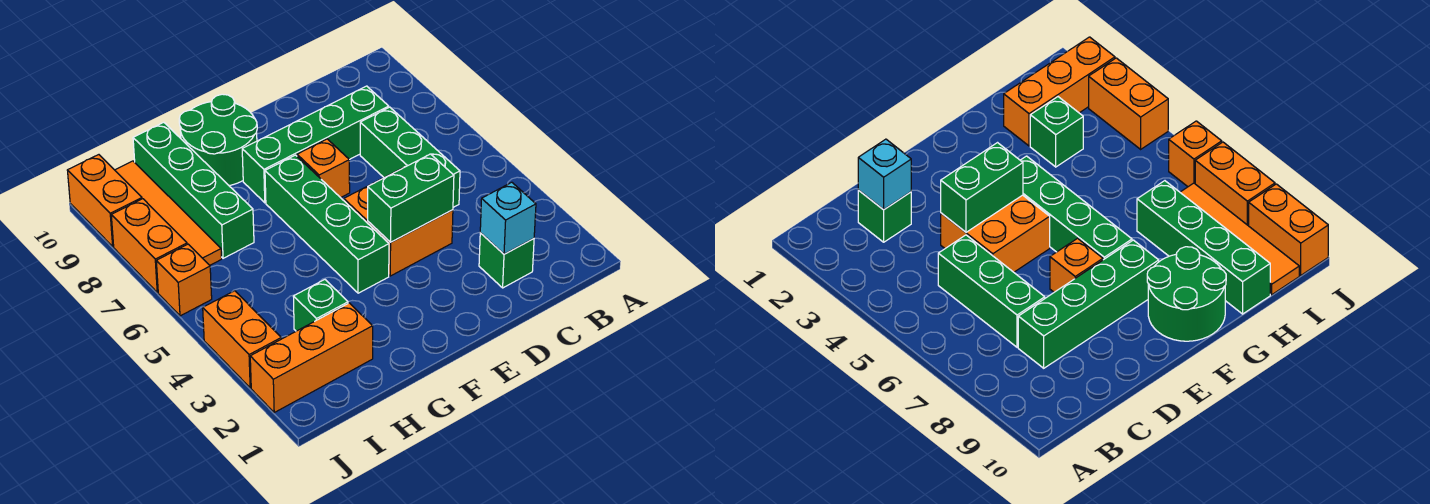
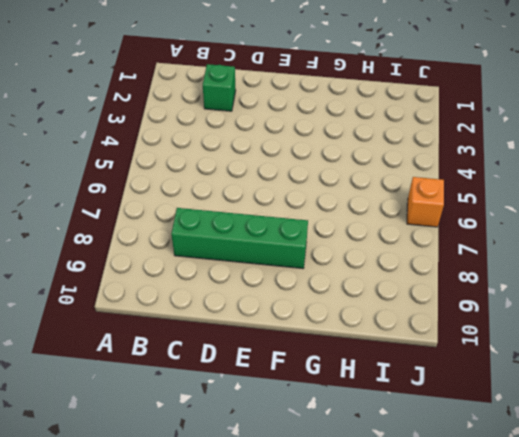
none -> green 1x3 brick [360,107,460,207]
none -> orange 2x2 brick [344,166,453,276]
none -> orange 1x1 brick [297,139,350,198]

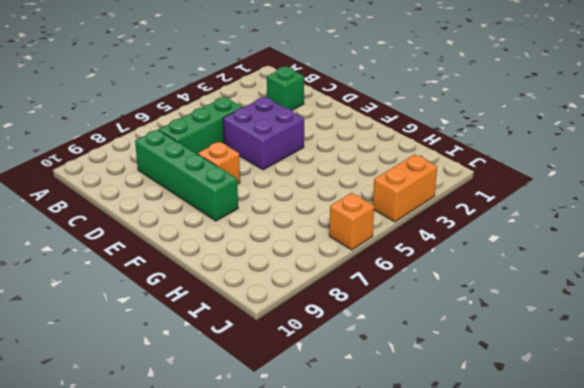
purple 2x2 brick [223,97,304,170] -> orange 2x2 brick [344,166,453,276]
none -> green 1x4 brick [265,155,389,293]
none -> green 2x2 round brick [179,94,257,186]
none -> orange 1x3 brick [250,303,373,412]

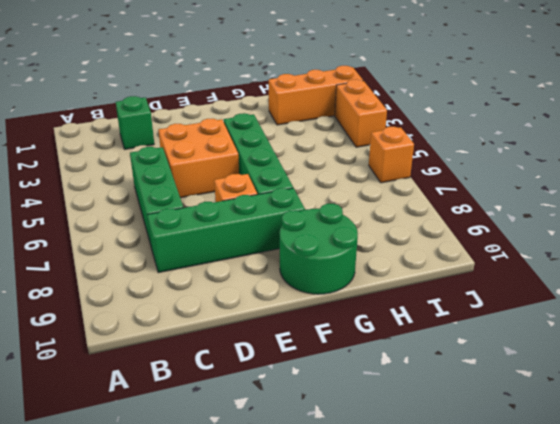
none -> green 1x1 brick [293,280,348,331]
none -> green 1x4 brick [133,122,254,258]
none -> orange 1x4 tile [115,161,222,265]

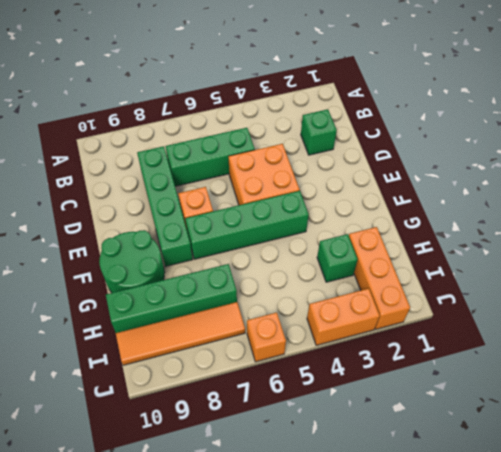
none -> orange 1x2 brick [111,199,187,292]
none -> orange 1x2 brick [67,155,142,246]
none -> cyan 1x1 brick [480,182,536,254]

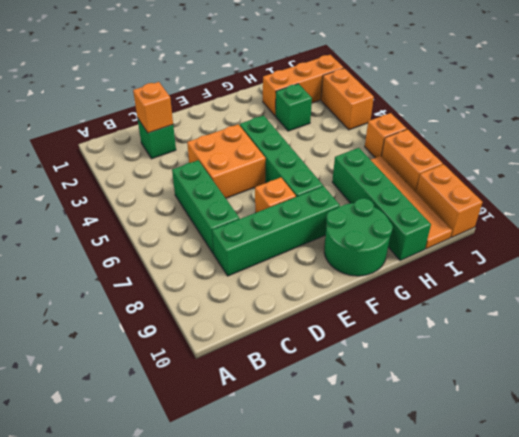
orange 1x1 brick [133,82,173,133] -> cyan 1x1 brick [480,182,536,254]
none -> green 1x2 brick [368,154,454,242]

